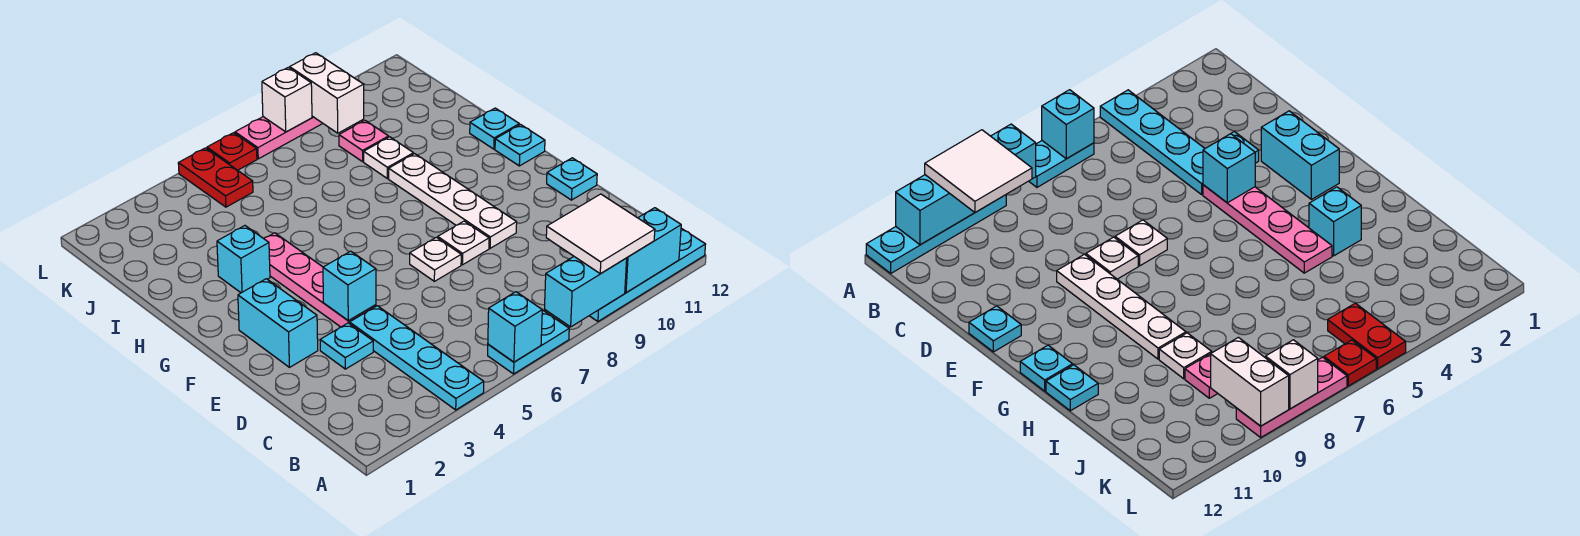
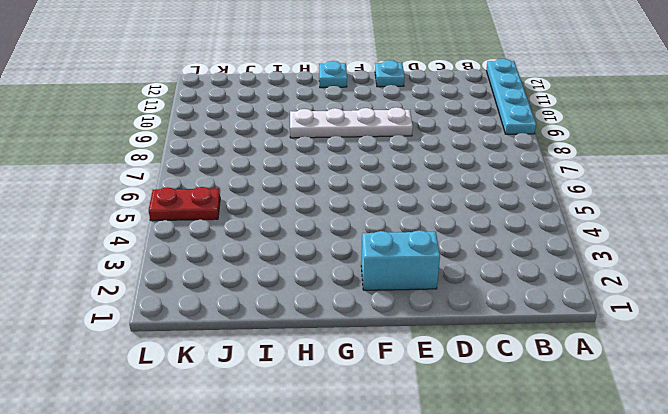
none -> cyan 1x4 plate [350,306,484,410]
none -> cyan 1x2 plate [488,311,569,374]
none -> cyan 1x1 plate [320,323,373,369]

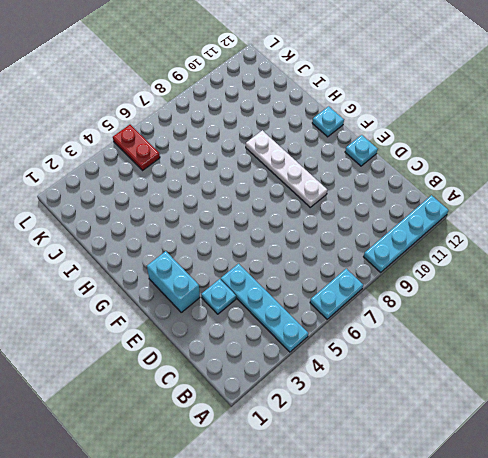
none -> pink 1x4 plate [264,233,376,327]
none -> white 1x1 plate [410,237,461,281]
none -> white 1x1 plate [438,221,489,265]

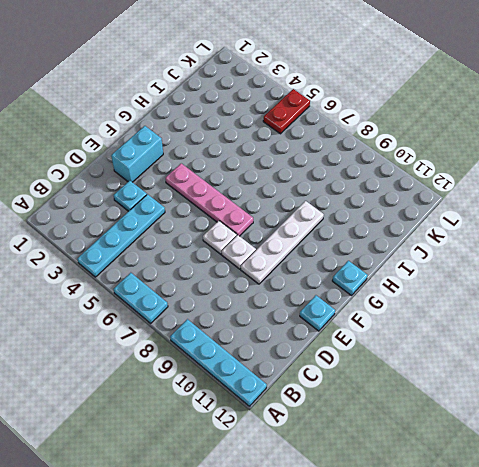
pink 1x4 plate [165,163,253,236] -> pink 1x4 plate turned to [264,233,376,327]
none -> cyan 1x1 brick [217,226,270,293]
none -> cyan 1x1 plate [470,108,519,149]
none -> white 1x1 plate [364,137,414,179]

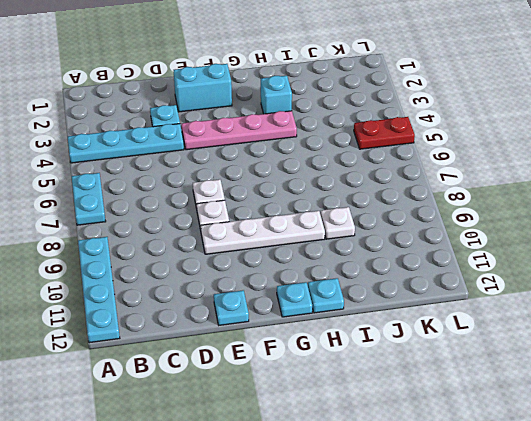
none -> pink 1x1 plate [339,120,389,162]
none -> red 1x1 plate [207,133,257,170]
none -> pink 1x3 plate [235,116,323,159]

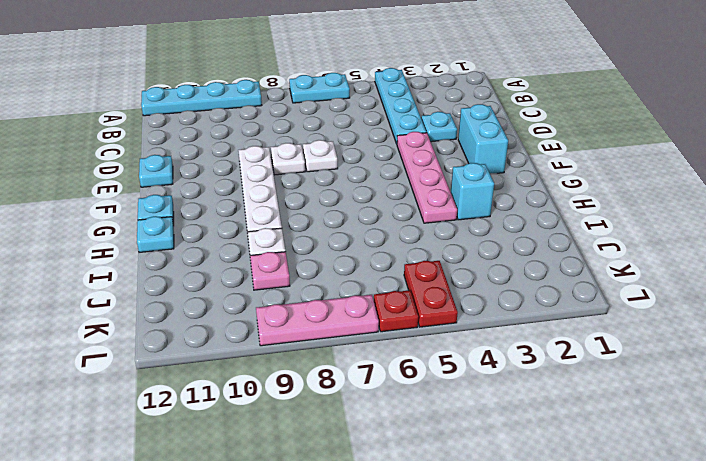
none -> cyan 1x1 brick [488,292,543,362]
none -> cyan 1x2 brick [544,257,627,327]
none -> cyan 1x2 brick [625,208,681,293]

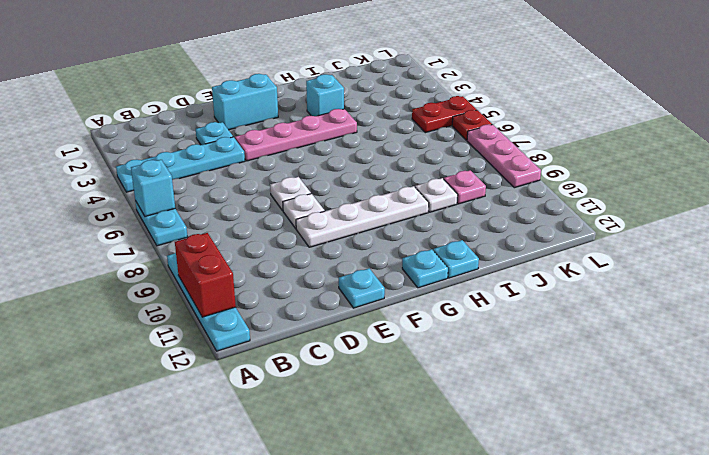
red 1x2 brick [175,233,236,317] -> cyan 1x2 brick [625,208,681,293]
none -> cyan 1x2 brick [544,257,627,327]
none -> cyan 1x1 brick [323,251,376,321]
none -> white 1x2 brick [290,53,364,133]

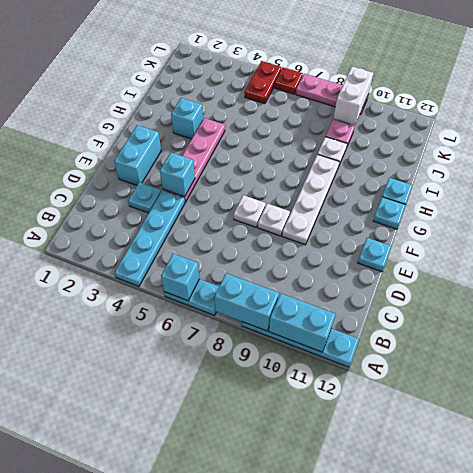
none -> white 1x1 brick [262,67,312,132]
none -> white 2x2 tile [546,194,655,274]

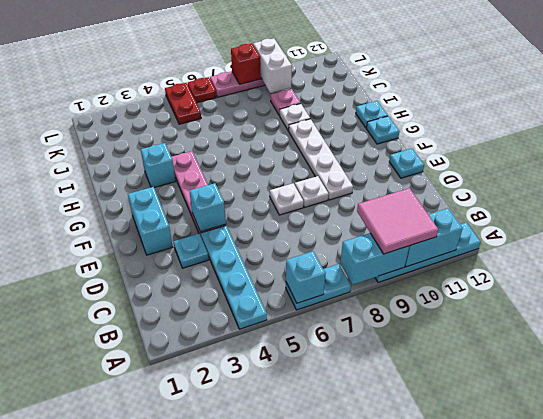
pink 2x2 tile [357,188,438,254] -> white 2x2 tile [546,194,655,274]
red 1x1 brick [231,44,261,84] -> white 1x1 brick [262,67,312,132]

